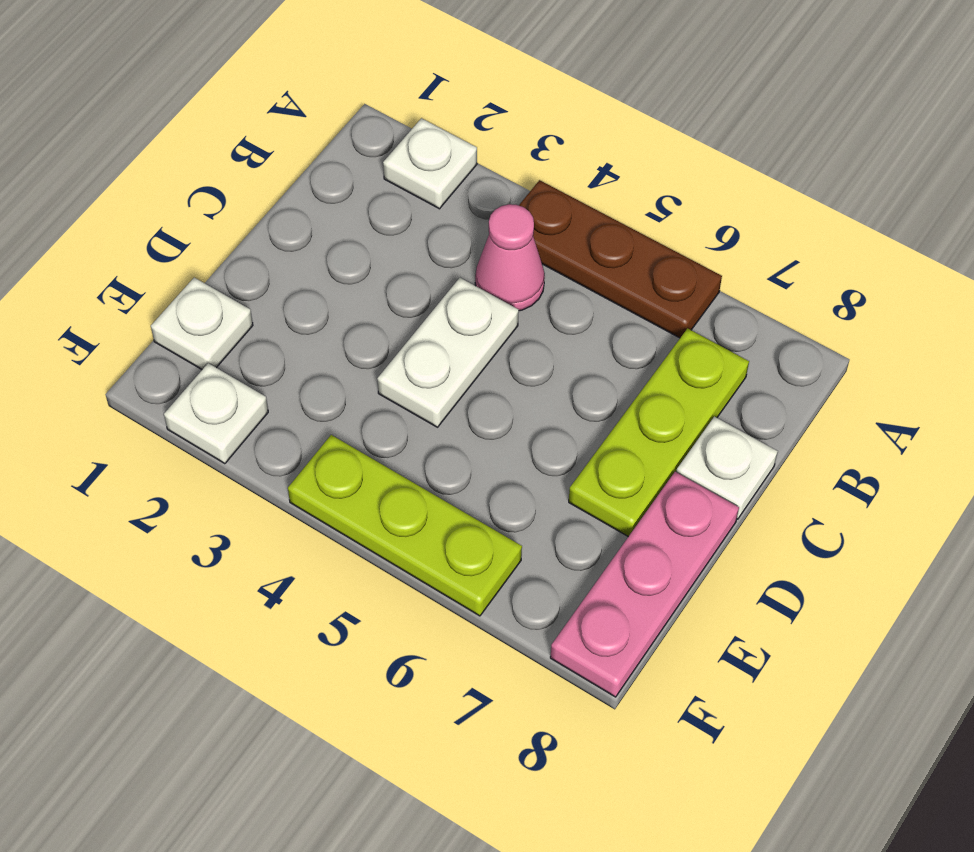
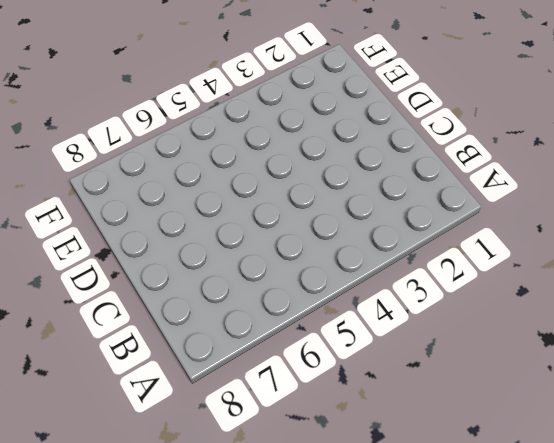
none -> white 1x1 plate [383,118,477,209]
none -> brown 1x3 plate [519,180,722,338]

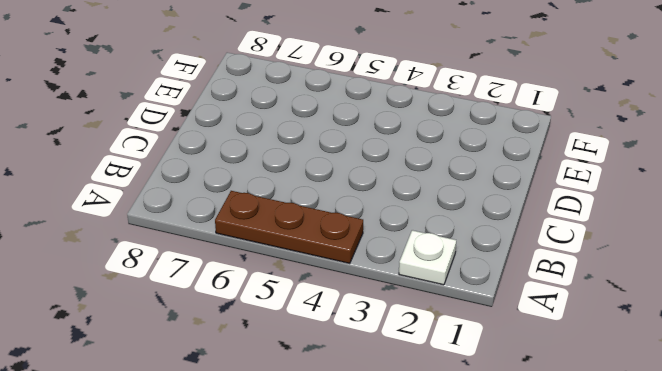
none -> pink 1x1 cone [475,204,545,311]
none -> lime 1x3 plate [569,328,749,537]

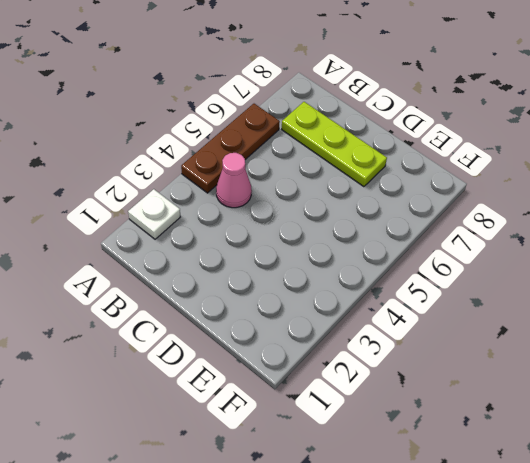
none -> white 1x2 plate [377,278,519,427]
none -> white 1x1 plate [676,417,778,519]

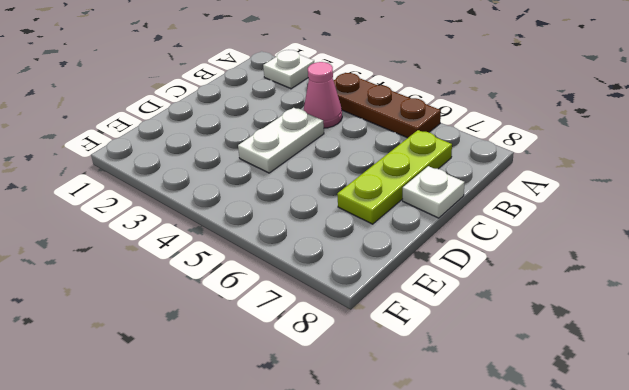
none -> pink 1x3 plate [550,472,739,697]
none -> white 1x1 plate [151,278,253,369]

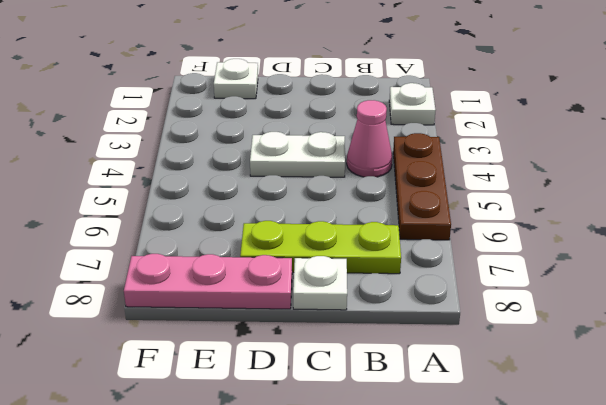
none -> white 1x1 plate [164,363,268,464]
none -> lime 1x3 plate [288,435,522,616]

